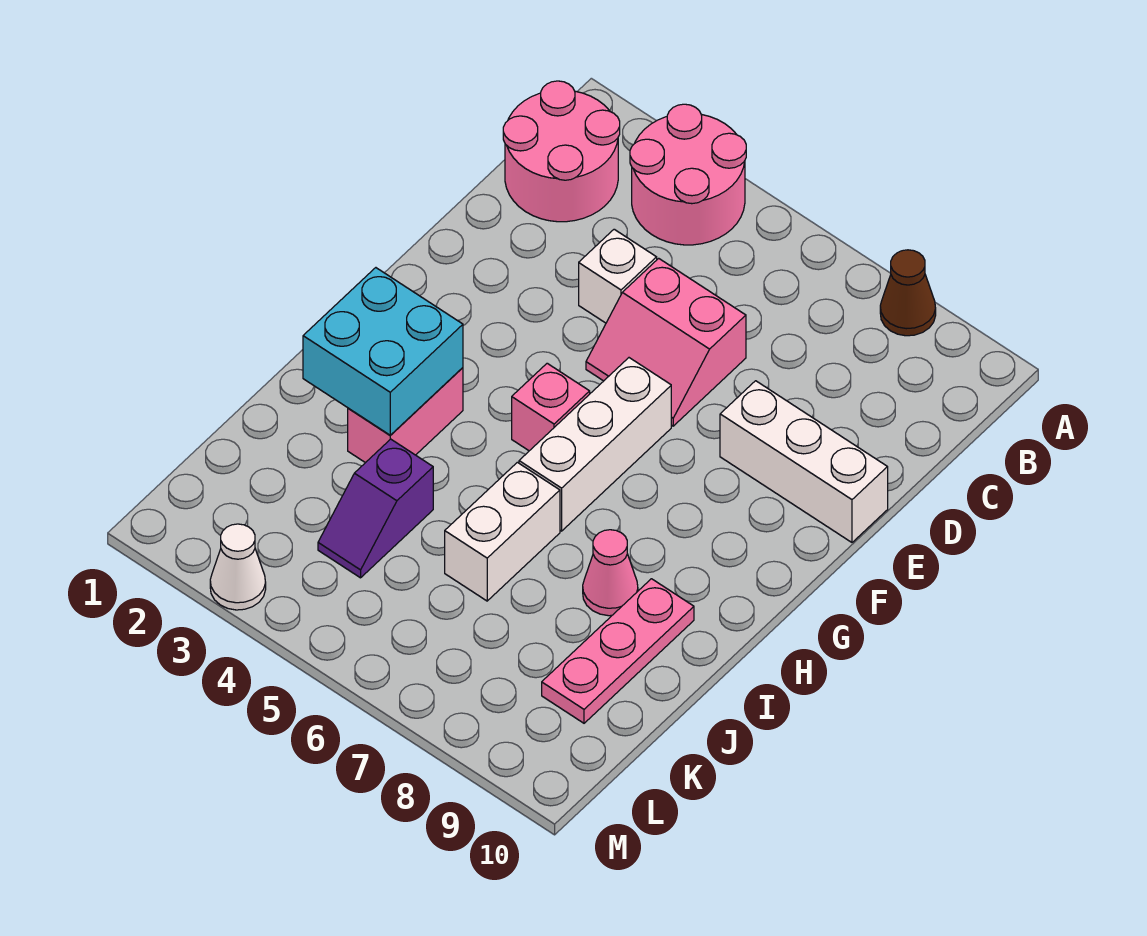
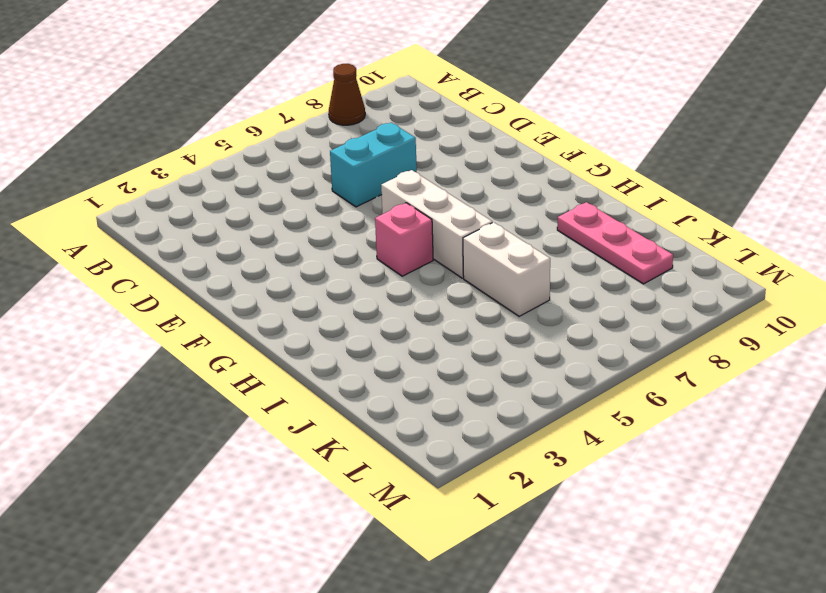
cyan 1x2 brick [330,123,417,207] -> pink 2x2 slope [586,258,746,426]
none -> pink 2x2 round brick [630,104,746,245]
none -> pink 2x2 round brick [503,81,620,222]
none -> white 1x1 brick [579,229,657,323]

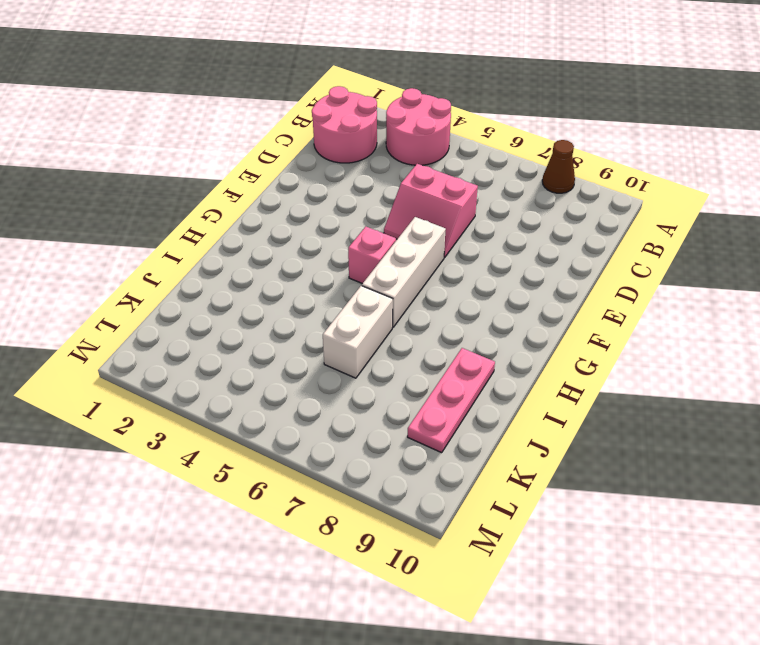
none -> white 1x1 brick [579,229,657,323]
none -> white 1x3 brick [720,381,888,542]
none -> pink 1x2 brick [348,368,463,463]

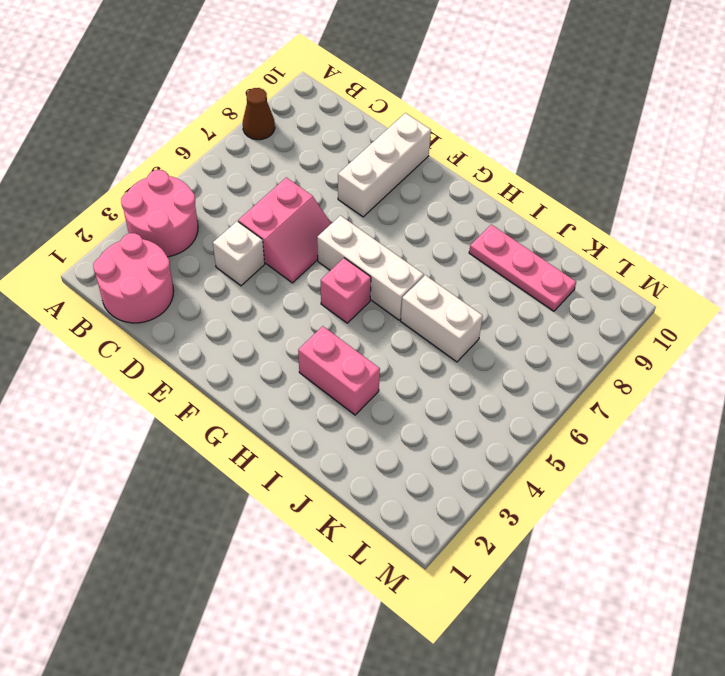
none -> pink 1x1 cone [583,530,638,616]
none -> purple 1x2 slope [318,439,433,578]
none -> white 1x1 cone [210,524,266,610]

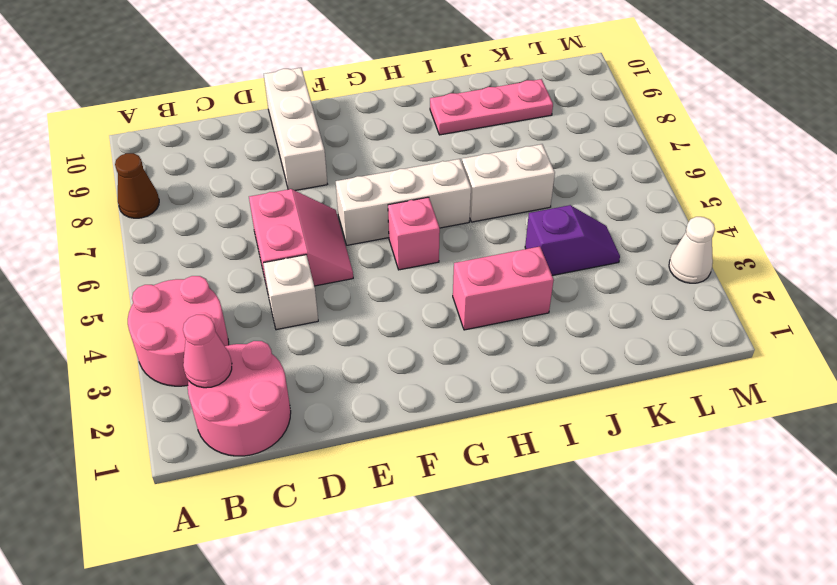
pink 1x1 cone [183,315,232,388] -> pink 1x1 cone moved to [583,530,638,616]
none -> cyan 2x2 brick [303,268,463,435]

